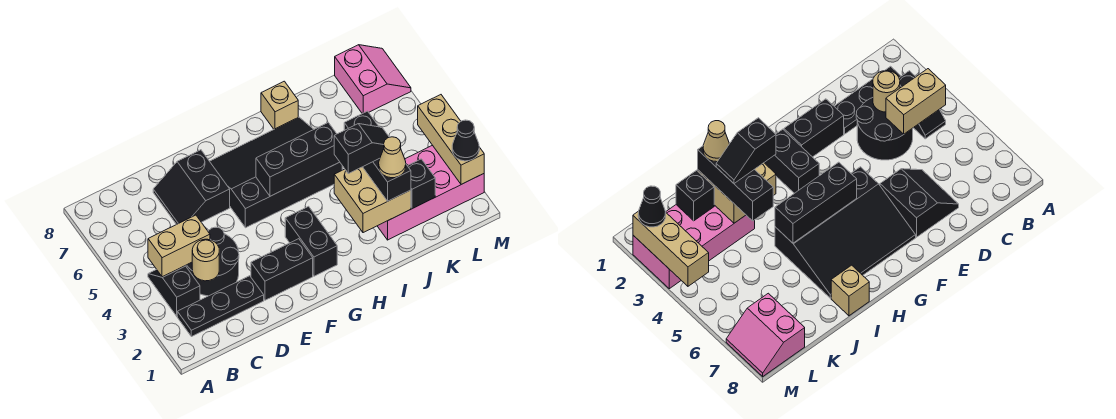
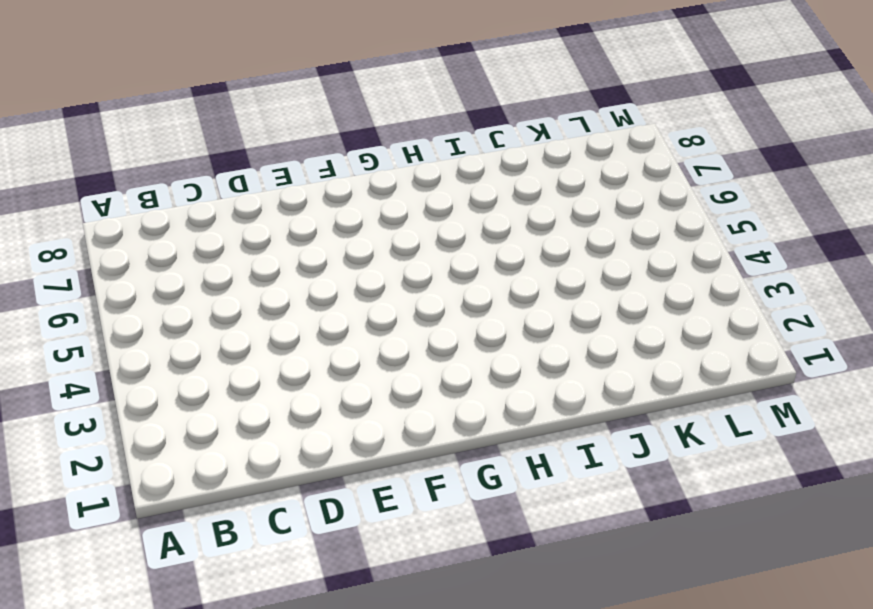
none -> black 1x3 plate [177,276,264,337]
none -> black 1x2 slope [148,266,200,316]
none -> black 2x2 round brick [185,227,239,296]

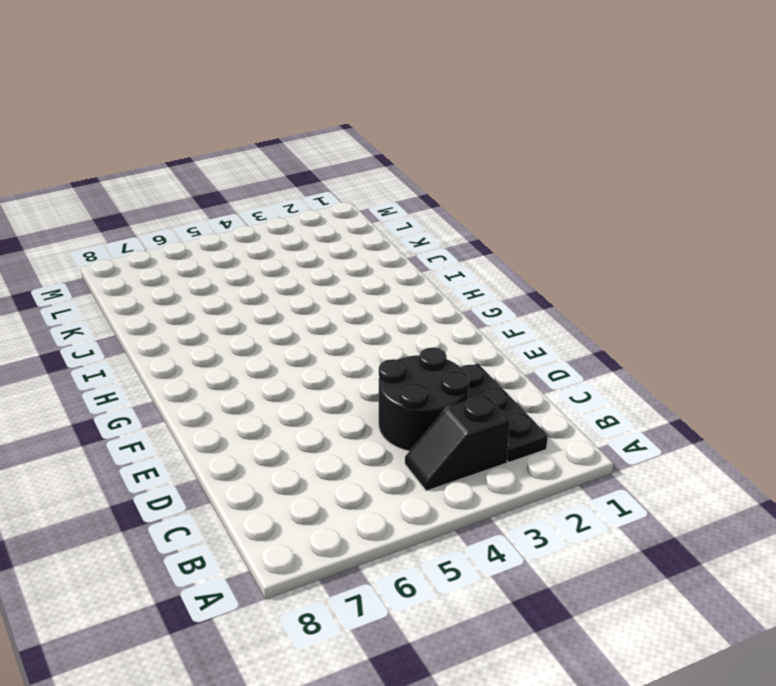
none -> black 2x2 slope [153,150,230,224]
none -> black 1x2 brick [251,239,313,300]
none -> black 3x4 slope [210,117,342,228]

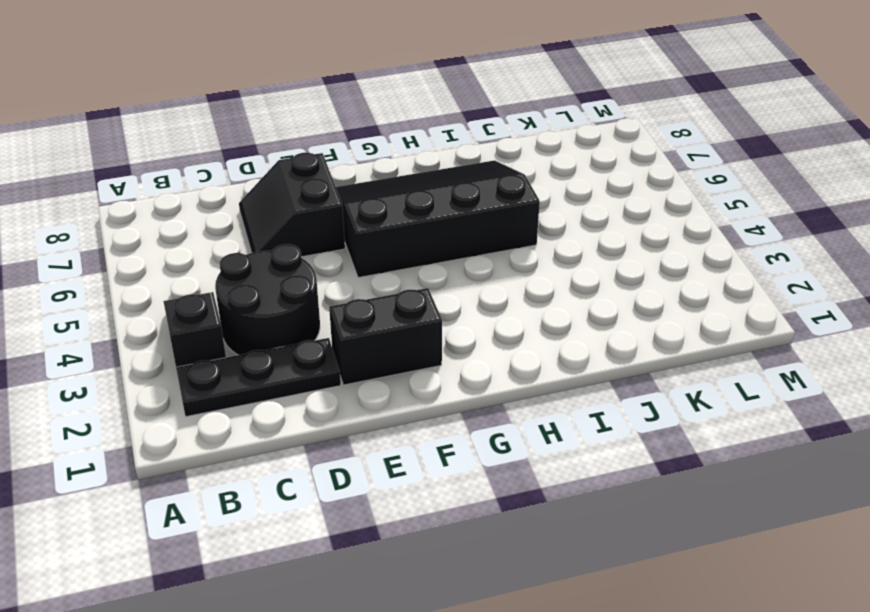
none -> black 1x2 brick [285,206,337,276]
none -> tan 1x1 brick [261,81,298,129]
none -> pink 2x4 brick [378,145,484,240]

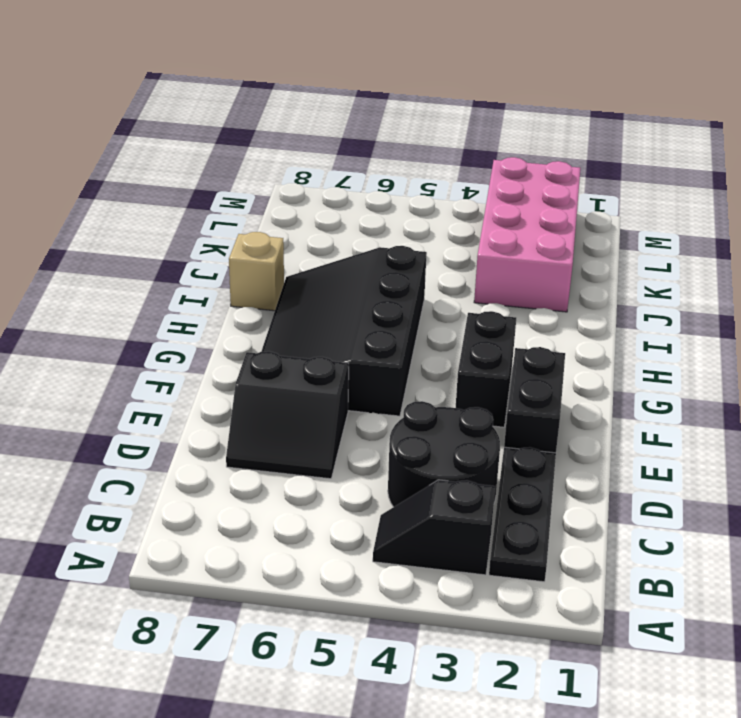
black 1x2 brick [456,311,516,427] -> black 1x2 brick turned to [285,206,337,276]
none -> pink 2x2 slope [335,45,411,114]
none -> tan 1x2 brick [148,215,210,277]
none -> tan 1x1 round brick [192,239,219,281]

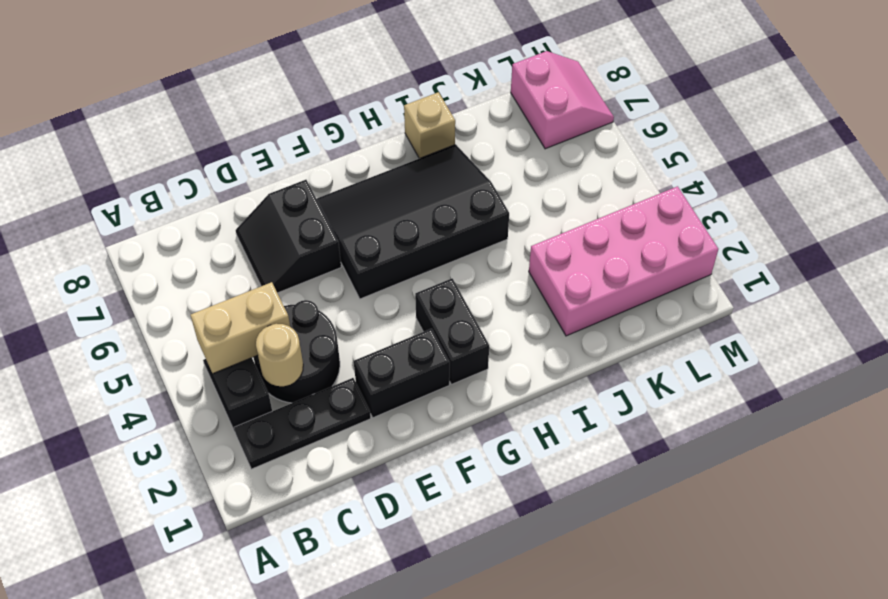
none -> black 1x3 brick [256,123,339,196]
none -> tan 2x2 brick [334,167,411,233]
none -> black 1x1 brick [408,159,435,209]

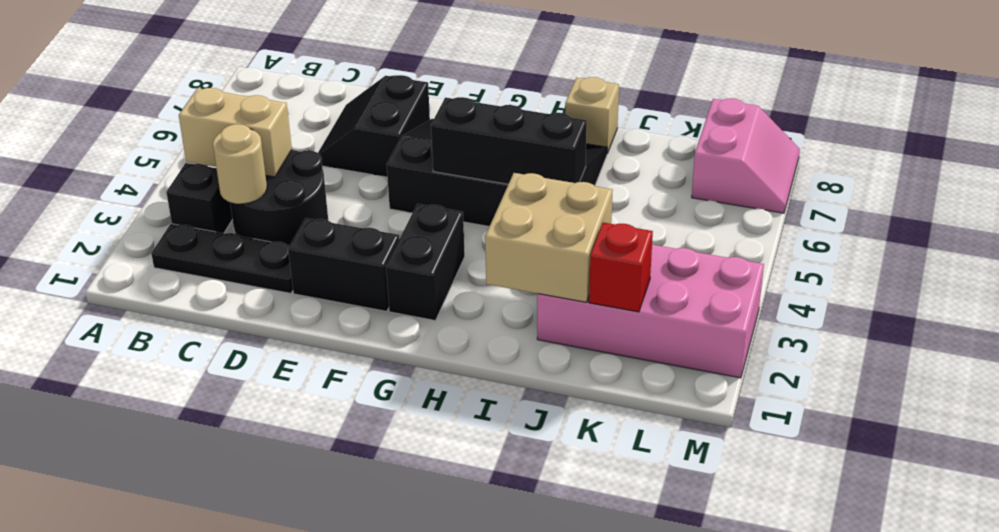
red 1x1 brick [589,223,653,312] -> black 1x1 brick [408,159,435,209]
none -> tan 1x3 brick [418,95,484,184]
none -> black 1x3 brick [344,111,411,201]
none -> black 1x1 cone [452,120,479,161]

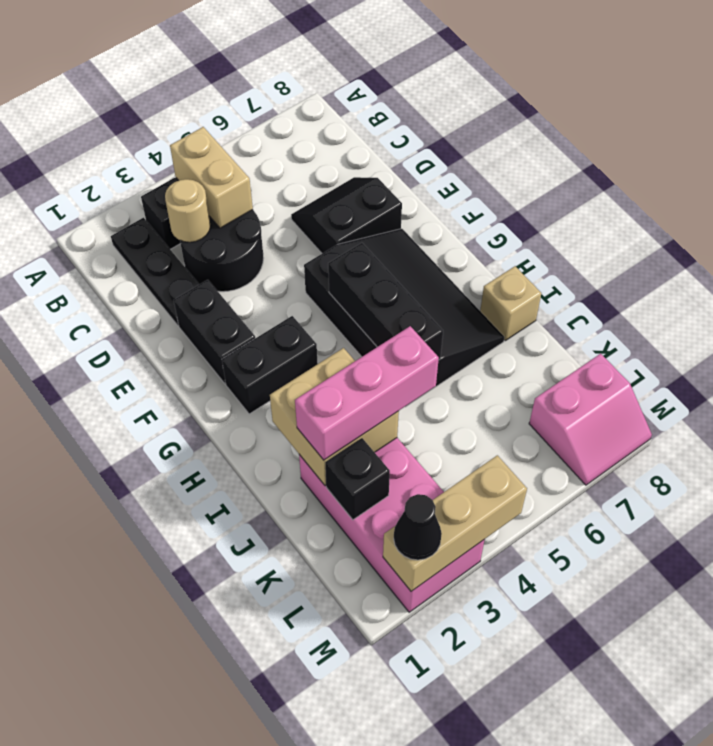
pink 1x3 brick [295,326,439,460] -> black 1x3 brick [344,111,411,201]
none -> black 1x2 slope [334,124,389,174]
none -> tan 1x1 cone [379,137,406,178]

